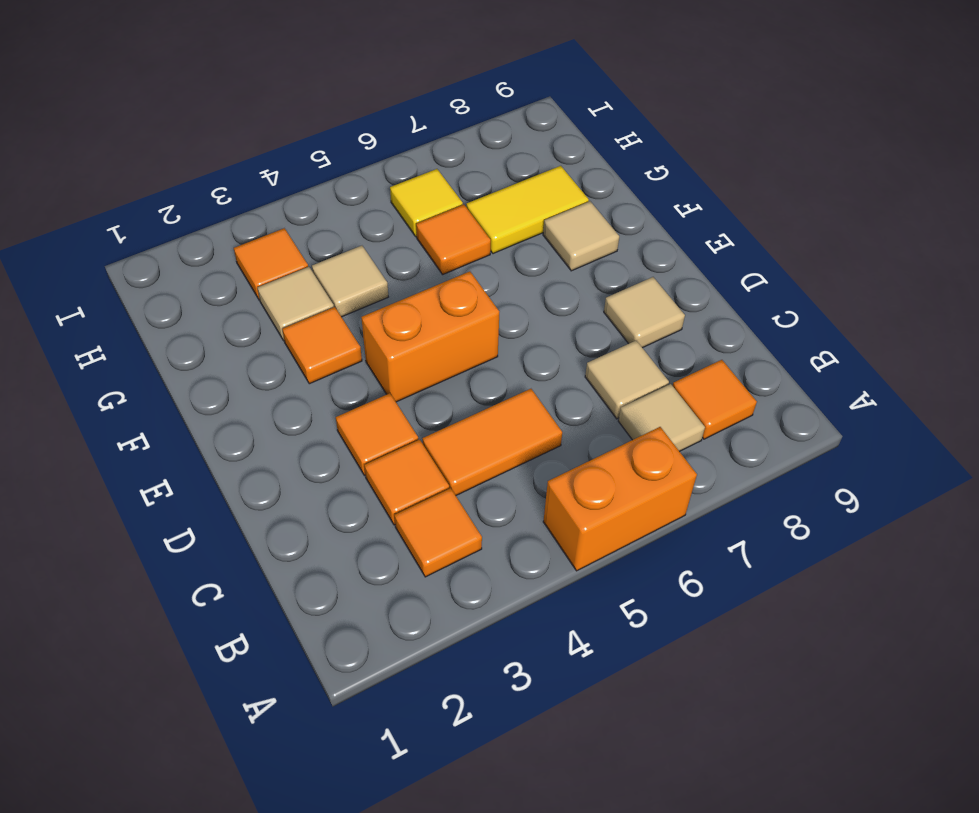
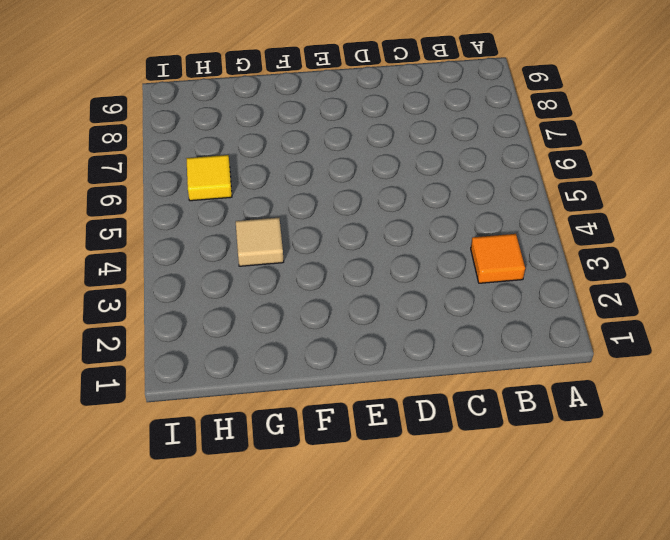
none -> orange 1x2 brick [543,427,697,571]
none -> tan 1x1 tile [618,384,705,451]
none -> orange 1x1 tile [673,360,757,439]

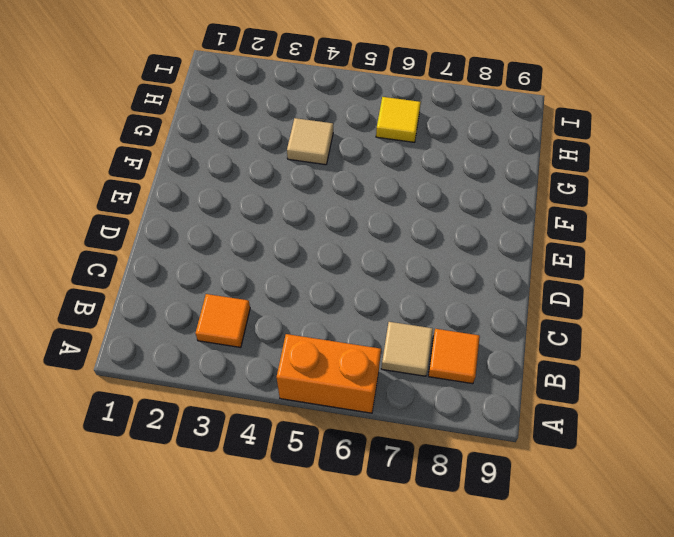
none -> orange 1x1 tile [364,440,449,525]
none -> orange 1x2 tile [422,389,562,495]
none -> tan 1x1 tile [585,340,669,419]

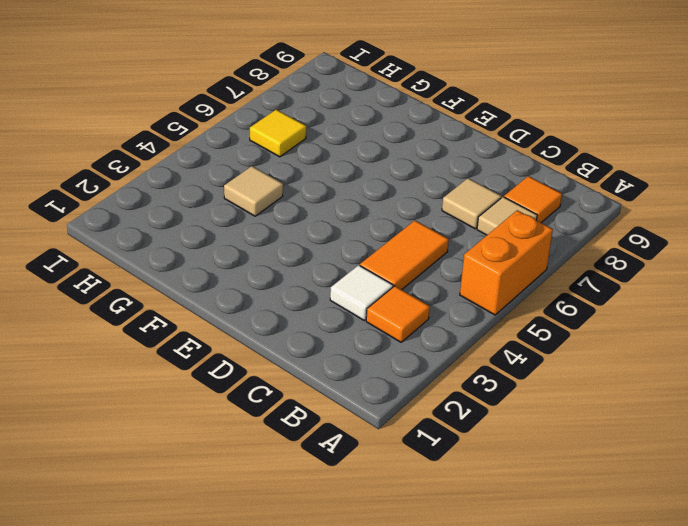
white 1x1 tile [330,265,393,320] -> orange 1x1 tile [364,440,449,525]
none -> orange 1x1 tile [336,393,418,476]
none -> tan 1x1 tile [604,277,685,348]
none -> orange 1x2 brick [361,271,499,402]

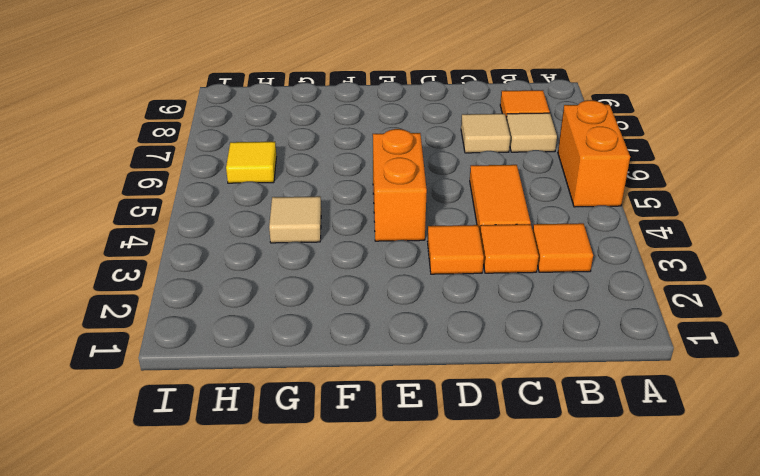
none -> tan 1x1 tile [604,277,685,348]
none -> orange 1x1 tile [282,307,362,384]
none -> tan 1x1 tile [543,201,619,271]

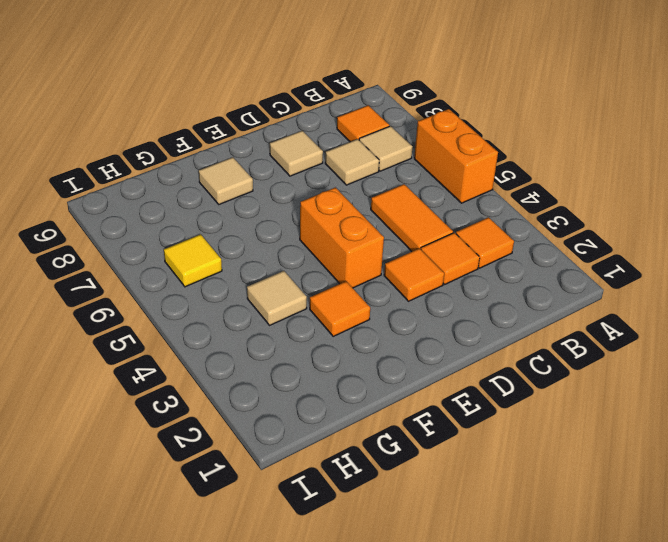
none -> tan 1x1 tile [257,267,334,341]
none -> orange 1x1 tile [416,205,491,274]
none -> yellow 1x2 tile [466,166,589,254]

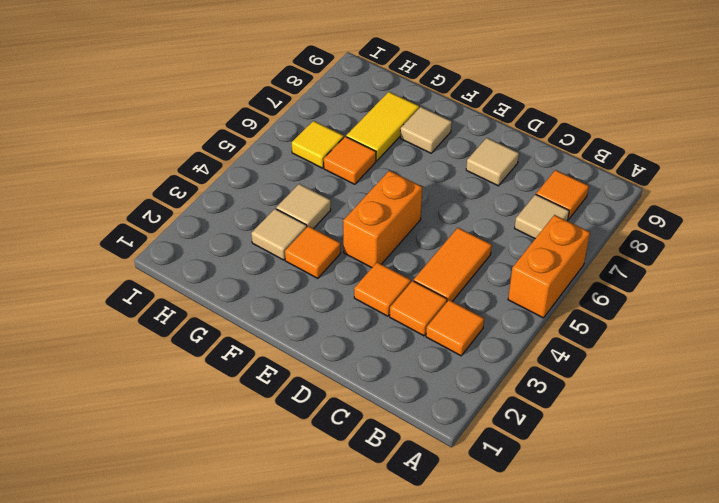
none -> tan 1x1 tile [585,340,669,419]
none -> orange 1x1 tile [234,228,308,300]

